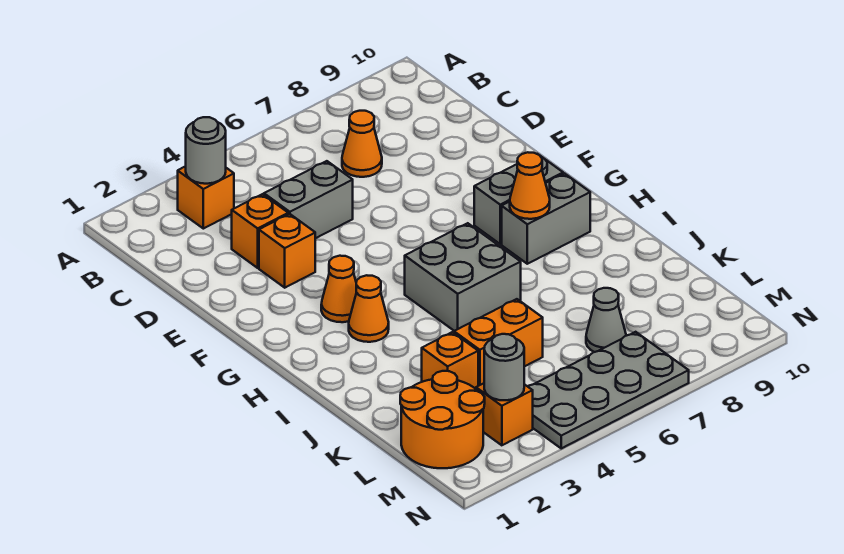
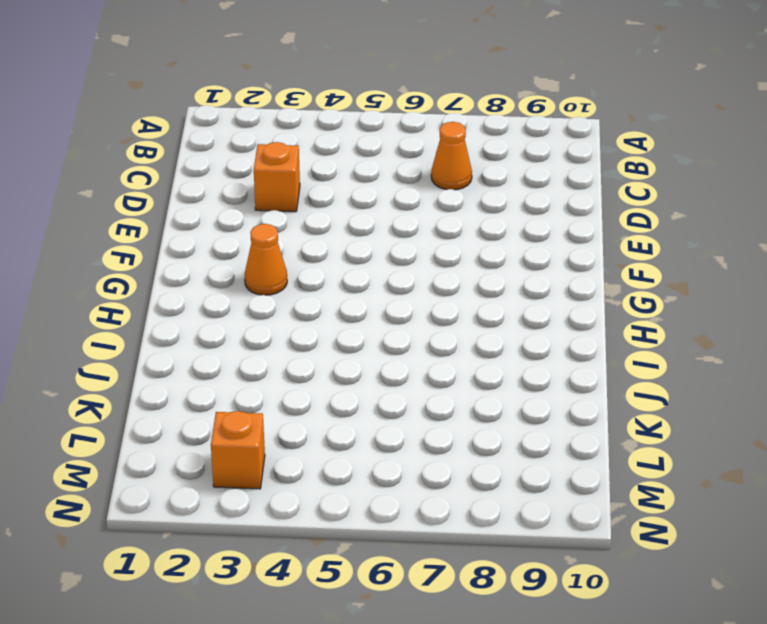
none -> orange 1x1 brick [178,166,234,229]
none -> grey 1x2 brick [264,161,353,238]
none -> orange 1x1 brick [259,214,315,288]

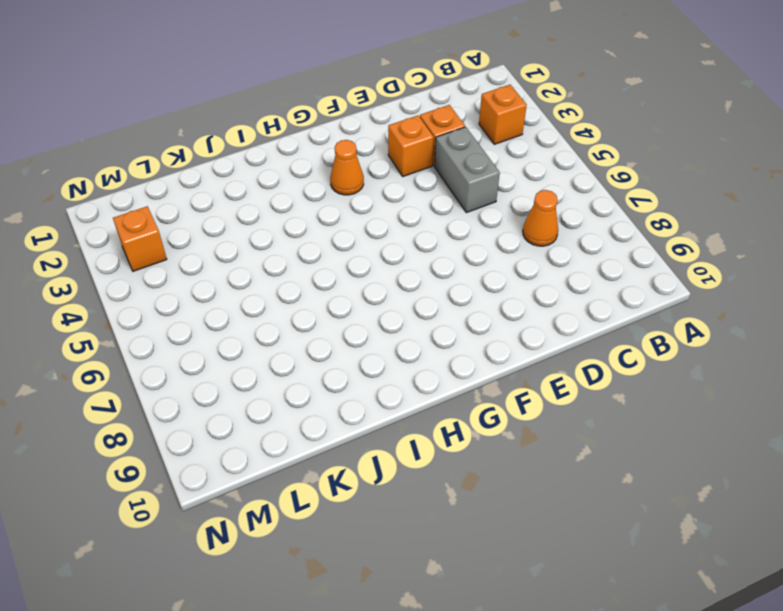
none -> grey 1x2 brick [474,157,563,244]
none -> orange 1x1 cone [349,275,389,342]
none -> grey 2x2 brick [405,223,521,331]

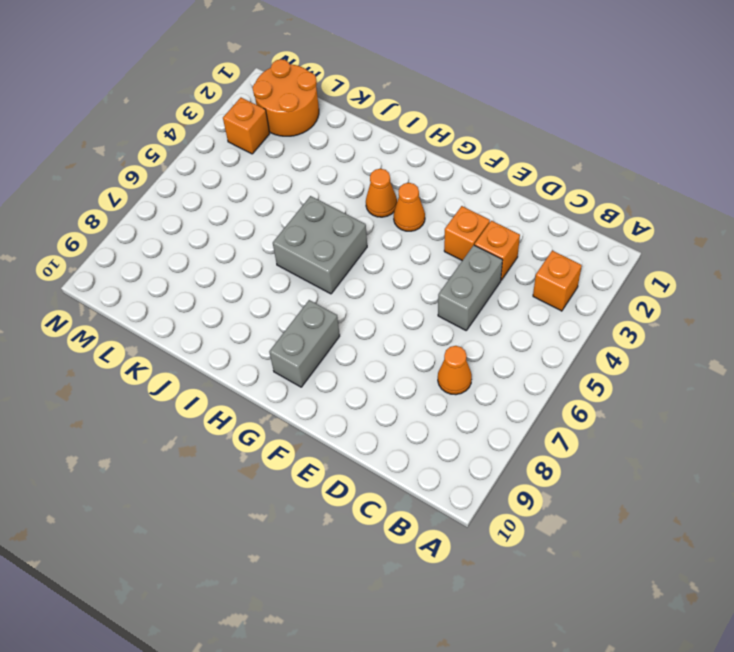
none -> grey 1x2 brick [502,173,590,264]
none -> orange 1x1 brick [422,332,478,389]
none -> orange 1x2 brick [454,299,543,386]

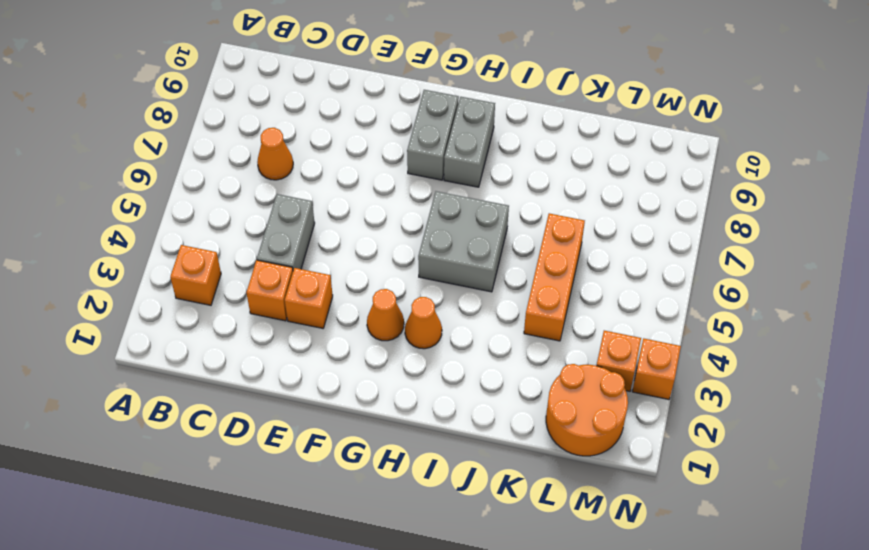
orange 1x3 brick [524,213,585,341] -> orange 1x2 brick [454,299,543,386]
orange 1x1 brick [632,338,681,399] -> orange 1x1 brick moved to [422,332,478,389]
none -> grey 1x1 cone [586,288,626,352]
none -> grey 2x4 plate [528,332,689,448]
none -> grey 1x1 round brick [186,117,226,184]

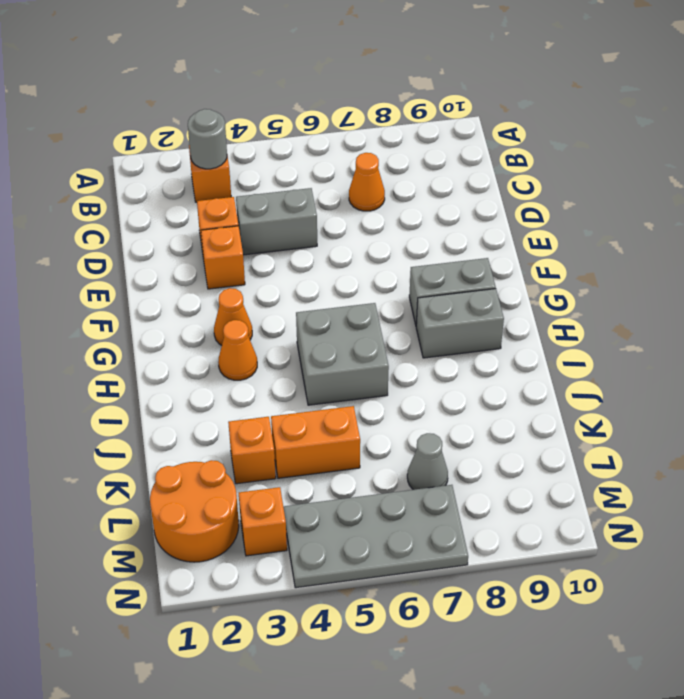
none -> orange 1x1 cone [510,152,550,219]
none -> grey 1x1 round brick [484,334,524,400]

